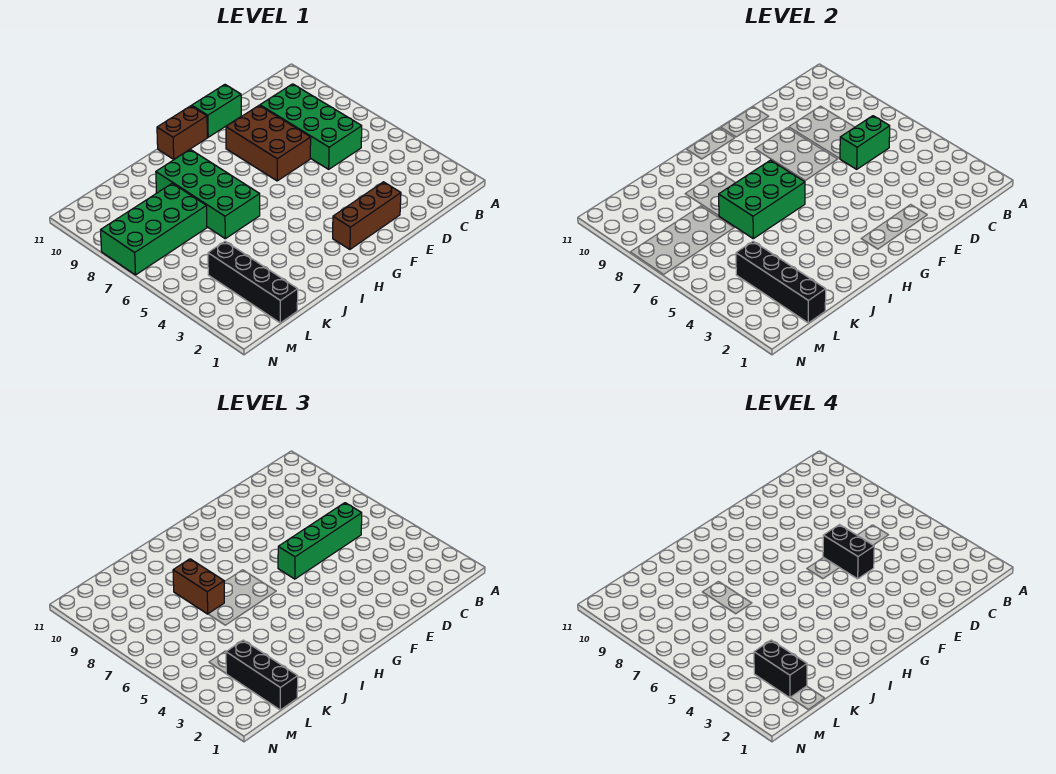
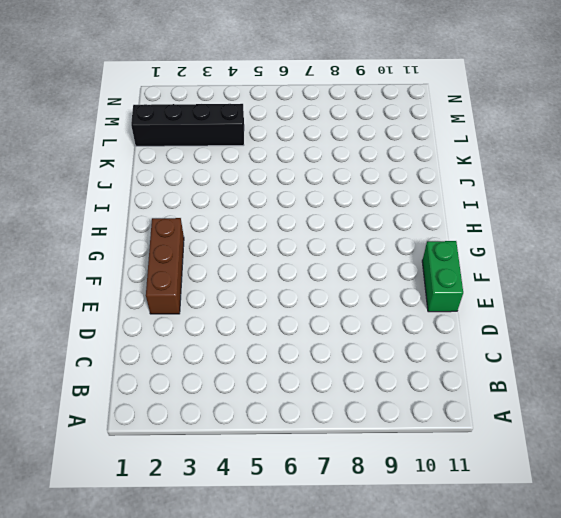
none -> green 2x4 brick [260,84,362,169]
none -> brown 2x3 brick [226,105,311,181]
none -> brown 1x2 brick [157,106,207,159]

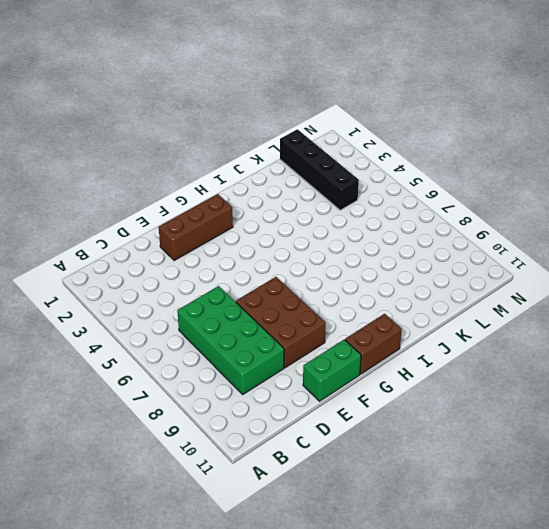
none -> green 2x4 brick [156,149,260,239]
none -> green 2x4 brick [101,183,207,275]
none -> green 1x2 brick [840,116,890,169]

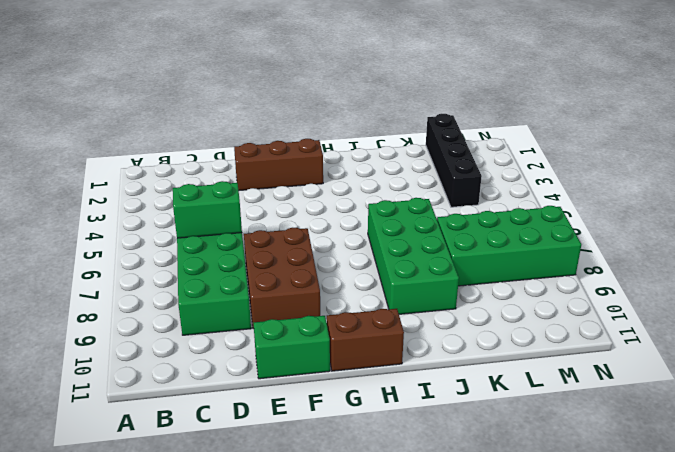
none -> green 2x3 brick [719,160,805,239]
none -> black 1x4 brick [736,241,826,323]
none -> green 1x4 brick [278,503,362,579]

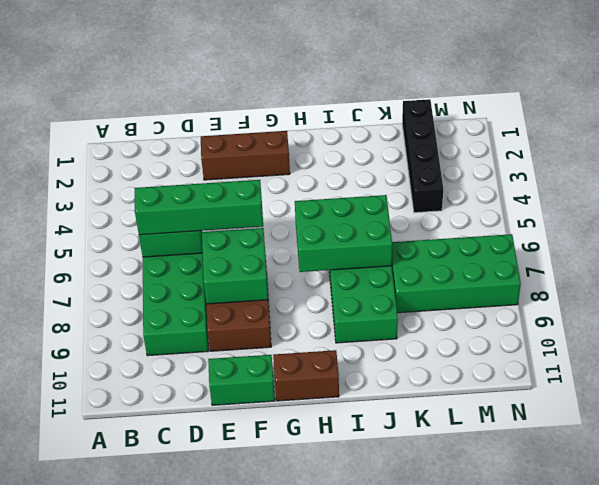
green 2x2 brick [202,228,268,304] -> none
none -> black 1x4 brick [736,241,826,323]
none -> brown 1x2 brick [173,559,224,614]
none -> black 1x3 brick [226,640,298,710]

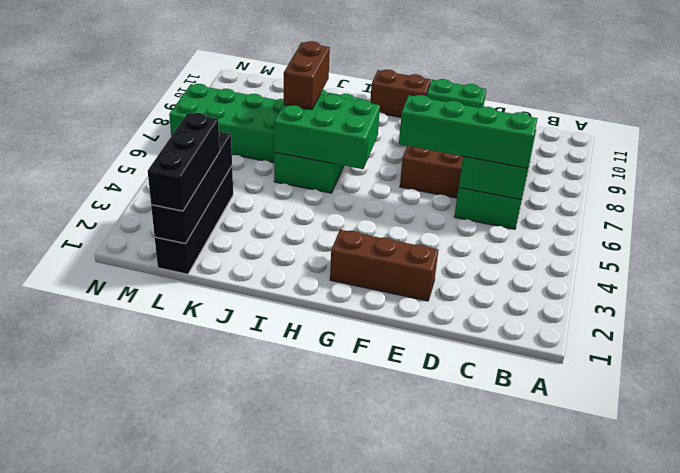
none -> black 1x2 brick [823,525,874,579]
none -> black 1x2 brick [754,640,807,698]

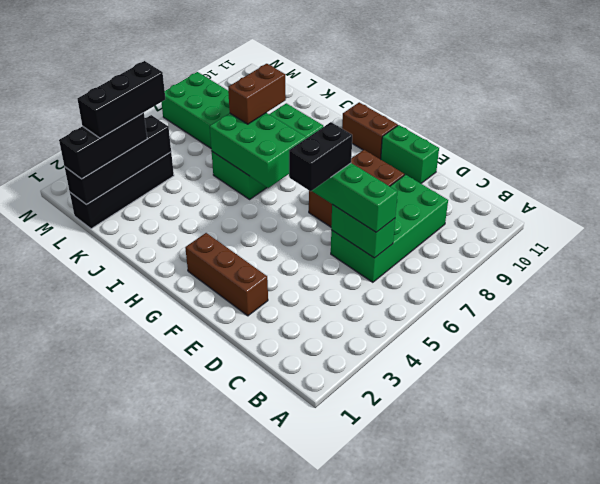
black 1x3 brick [78,61,165,138] -> black 1x2 brick [754,640,807,698]

